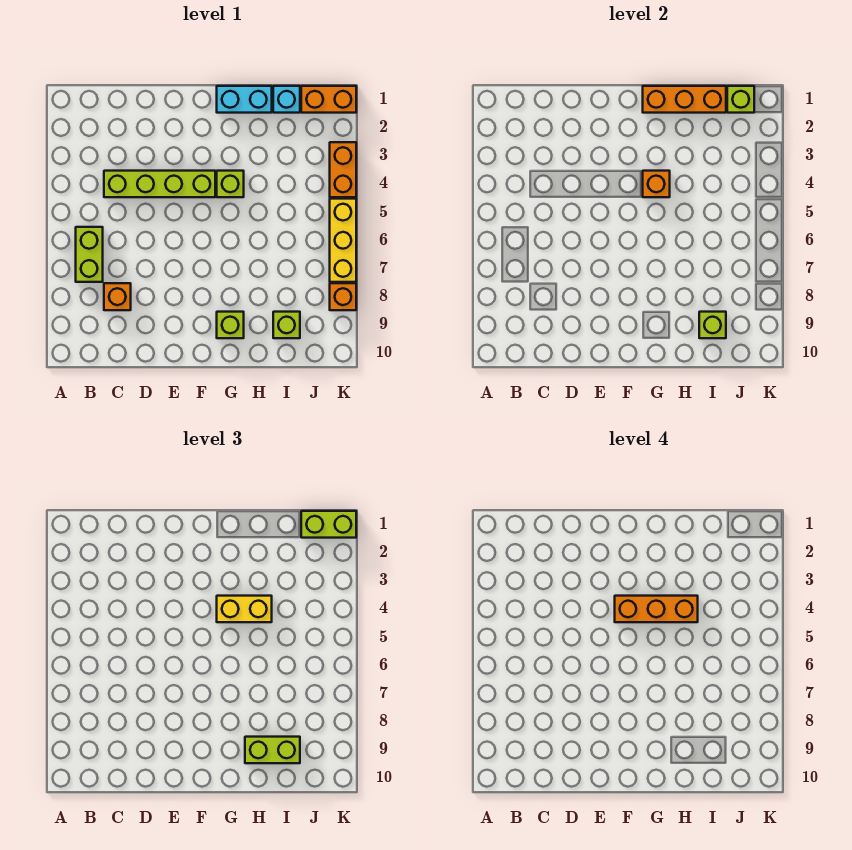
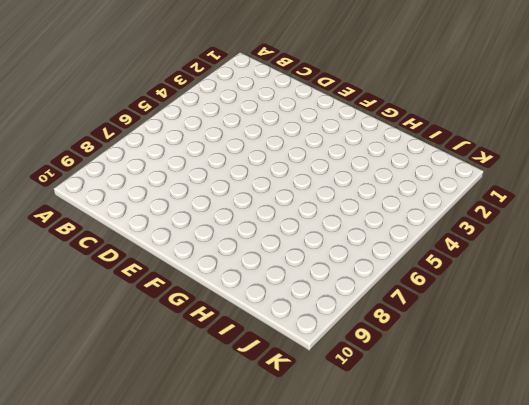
none -> lime 1x2 brick [76,227,103,282]
none -> lime 1x4 brick [104,171,215,197]
none -> orange 1x1 brick [104,283,131,310]

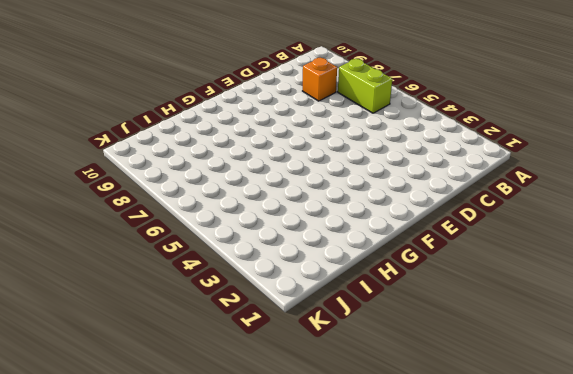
none -> lime 1x4 brick [104,171,215,197]
none -> cyan 1x2 brick [217,86,272,113]
none -> lime 1x1 brick [217,171,244,197]

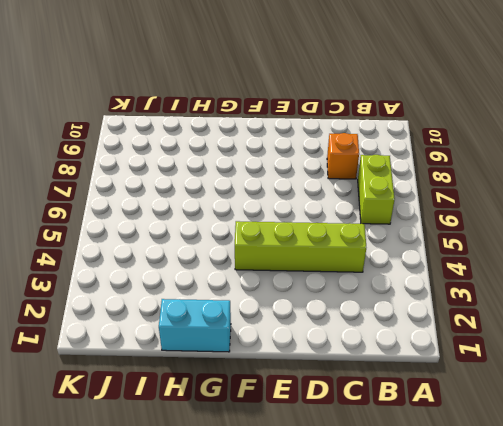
none -> lime 1x1 brick [217,171,244,197]
none -> lime 1x1 brick [217,312,244,338]
none -> cyan 1x1 brick [273,86,300,113]

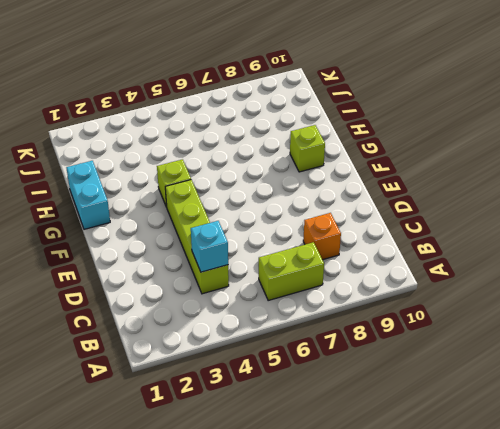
cyan 1x1 brick [191,221,228,272] -> cyan 1x1 brick moved to [273,86,300,113]
none -> lime 1x1 brick [273,312,300,338]
none -> orange 1x2 brick [301,86,356,113]
none -> orange 1x2 brick [330,142,356,197]

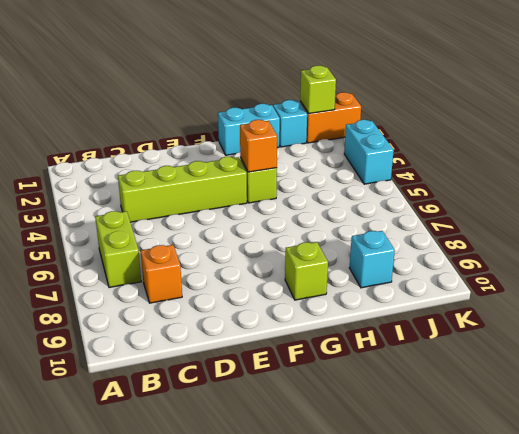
cyan 1x1 brick [349,231,395,288] -> lime 1x1 brick [273,312,300,338]
cyan 1x2 brick [344,120,394,184] -> orange 1x2 brick [330,142,356,197]
none -> yellow 1x3 brick [330,199,356,282]
none -> orange 1x1 brick [330,283,356,310]
none -> orange 1x3 brick [643,86,726,113]

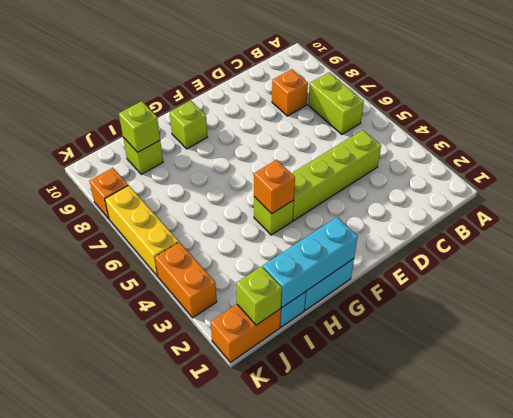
cyan 1x3 brick [263,217,358,307] -> orange 1x3 brick [643,86,726,113]
none -> yellow 1x2 brick [217,596,272,622]
none -> lime 1x2 brick [245,737,300,763]
none -> lime 1x2 brick [301,511,356,538]

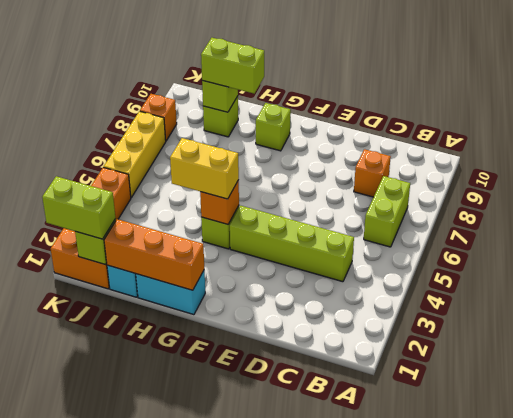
none -> orange 1x3 brick [615,596,698,622]

